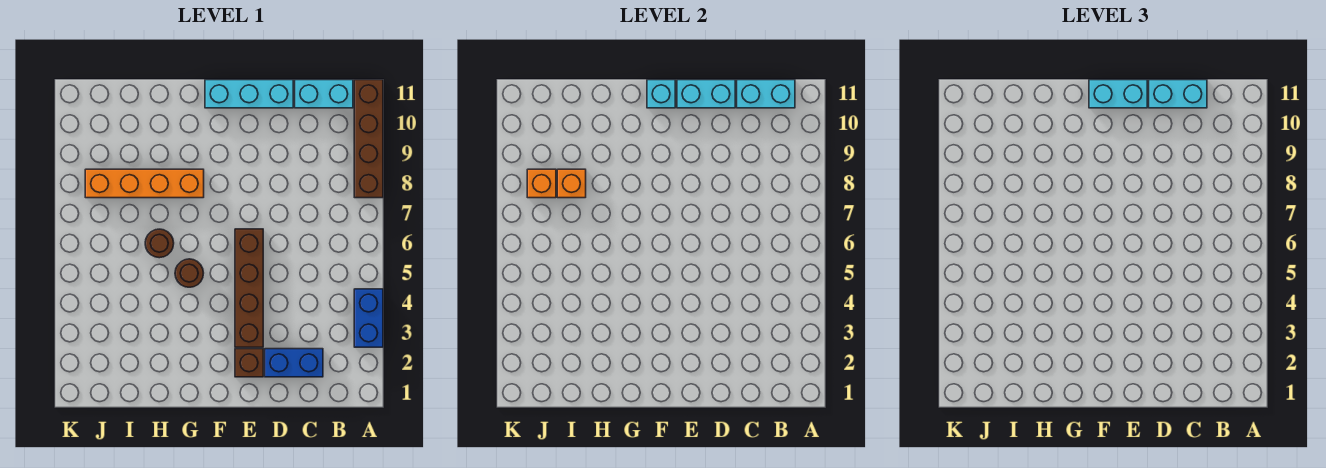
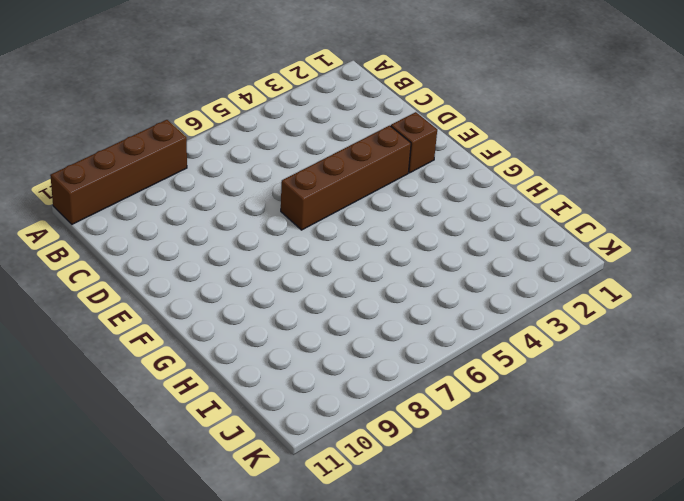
none -> blue 1x2 brick [354,289,383,347]
none -> cyan 1x2 brick [295,80,353,108]
none -> blue 1x2 brick [265,349,323,377]

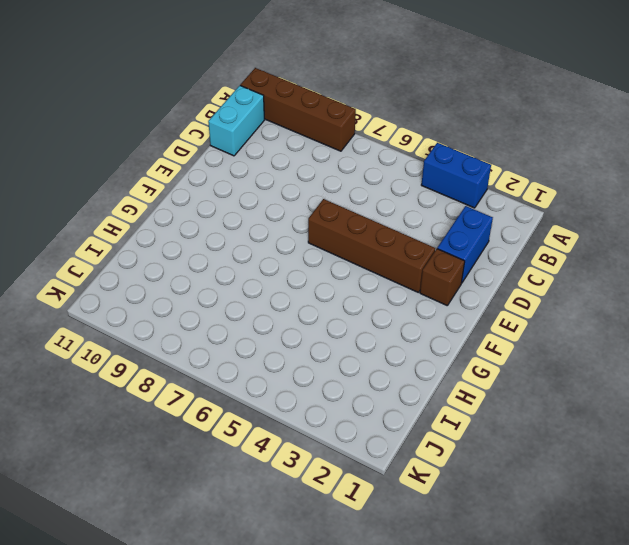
none -> cyan 1x3 brick [205,80,293,108]
none -> brown 1x1 round brick [175,259,203,287]
none -> orange 1x4 brick [85,169,204,198]

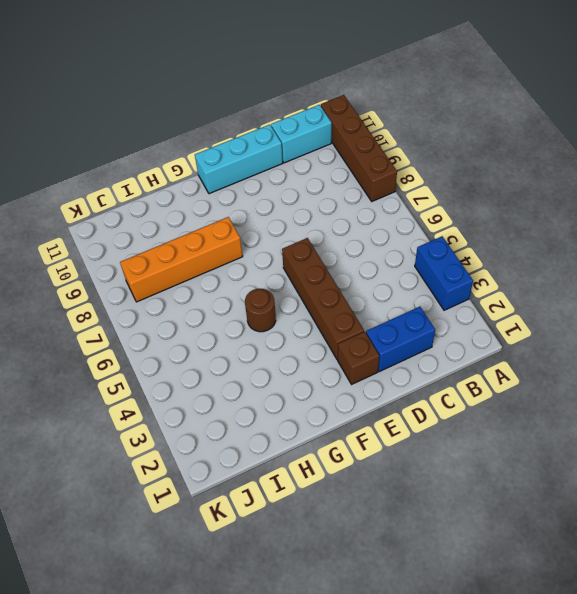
none -> brown 1x1 round brick [145,229,174,258]
none -> cyan 1x2 brick [737,80,795,108]
none -> cyan 1x2 brick [677,80,735,108]

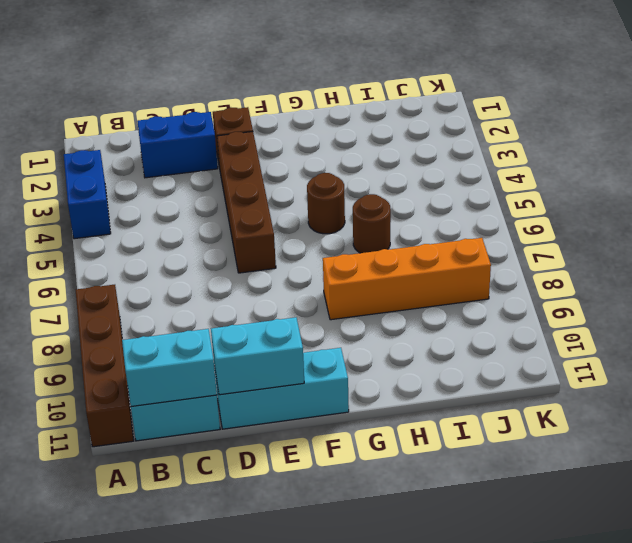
none -> cyan 1x1 brick [647,80,675,108]
none -> orange 1x1 brick [557,169,586,198]
none -> orange 1x1 brick [527,169,556,198]

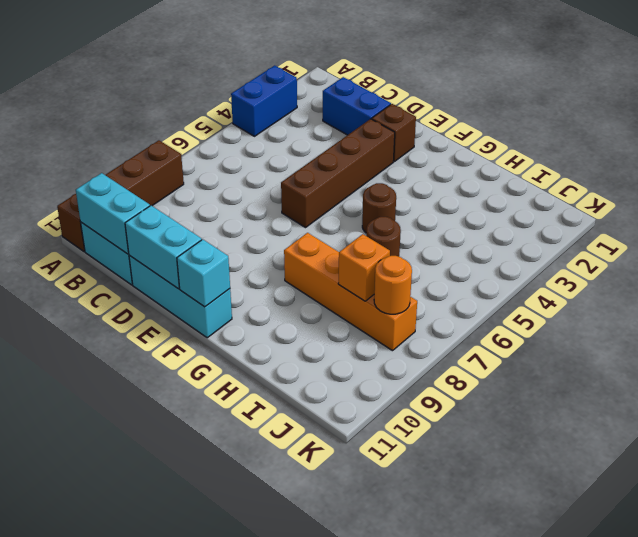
orange 1x1 round brick [374,256,412,314] -> orange 1x1 brick [527,169,556,198]
none -> cyan 1x2 brick [1149,80,1207,108]
none -> cyan 1x2 brick [1089,80,1147,108]

